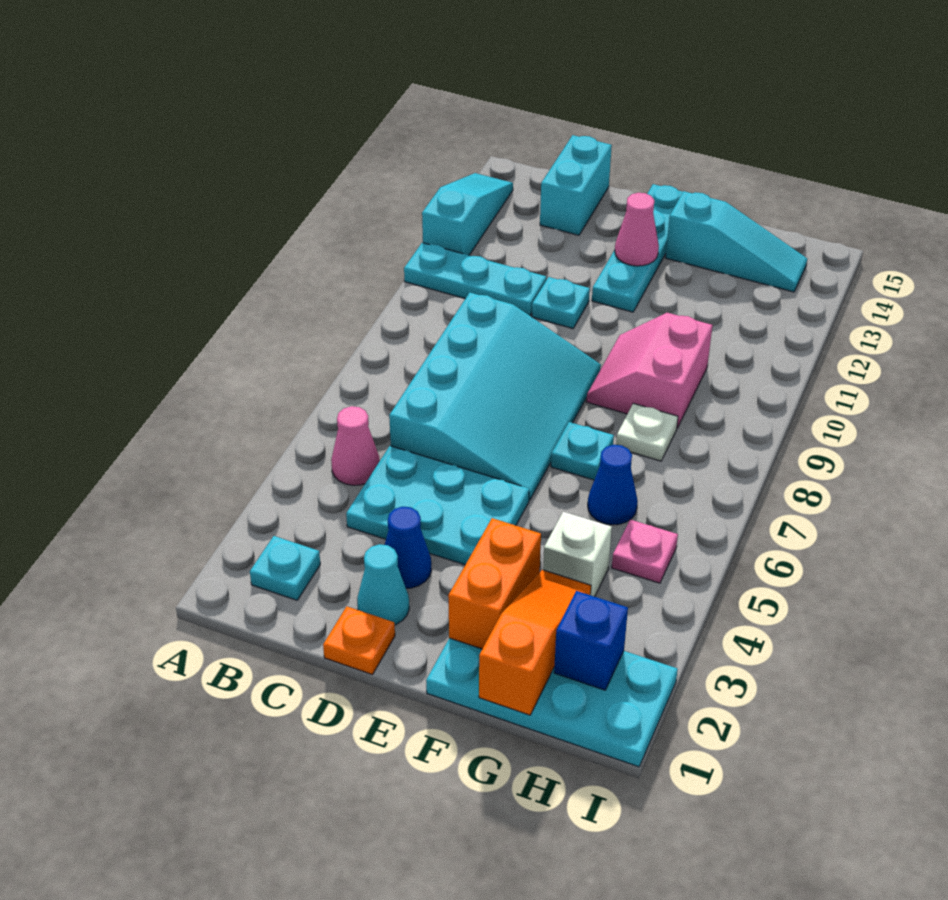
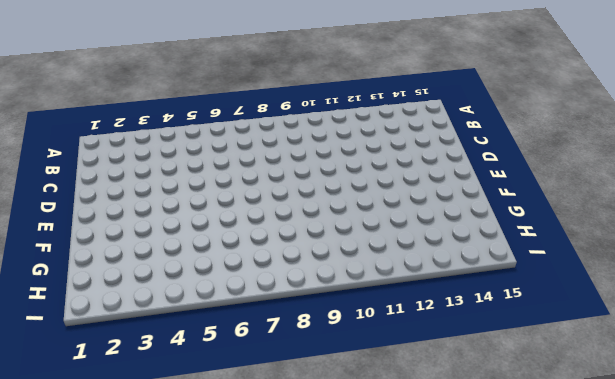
none -> cyan 1x3 plate [404,243,546,315]
none -> cyan 1x3 slope [422,173,513,255]
none -> cyan 1x1 plate [250,536,320,600]

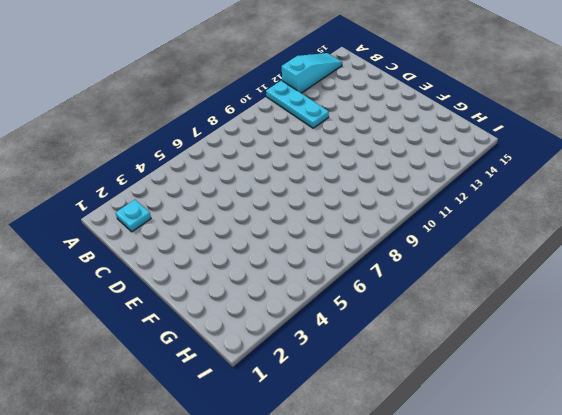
none -> pink 1x1 cone [331,406,380,485]
none -> cyan 2x3 plate [346,446,529,565]
none -> cyan 3x4 slope [389,293,601,500]

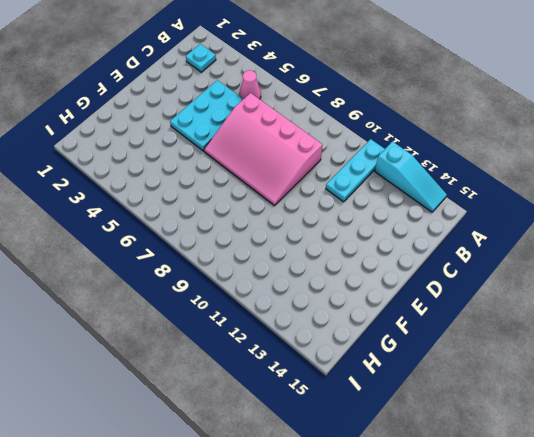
pink 3x4 slope [204,93,322,206] -> cyan 3x4 slope [389,293,601,500]
none -> cyan 1x2 brick [540,135,612,235]
none -> orange 1x1 plate [323,606,395,675]
none -> cyan 1x1 cone [357,544,409,625]

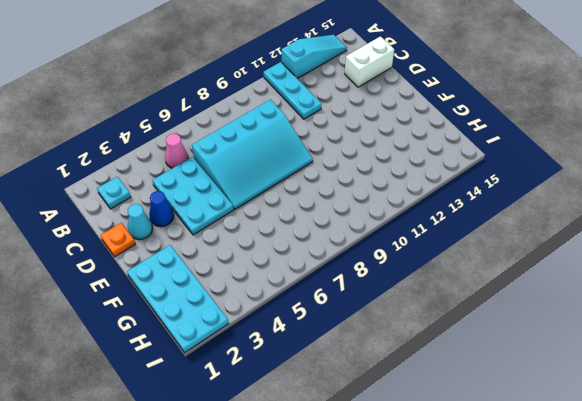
white 1x2 brick [345,36,394,87] -> cyan 1x2 brick [540,135,612,235]
none -> cyan 1x1 plate [532,277,590,329]
none -> cyan 1x4 plate [592,184,683,312]
none -> cyan 1x1 plate [551,422,614,480]

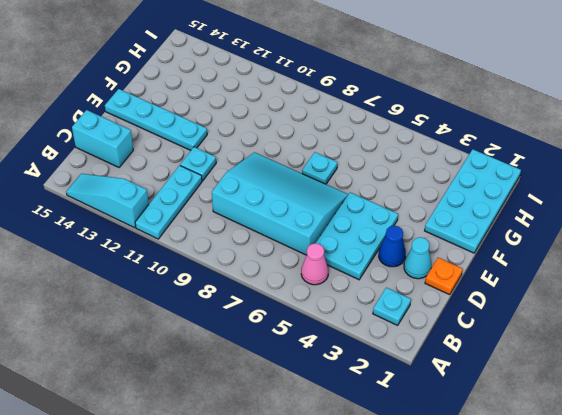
none -> pink 2x2 slope [587,313,712,428]
none -> cyan 1x3 slope [666,191,807,292]
none -> white 1x1 brick [543,512,612,597]

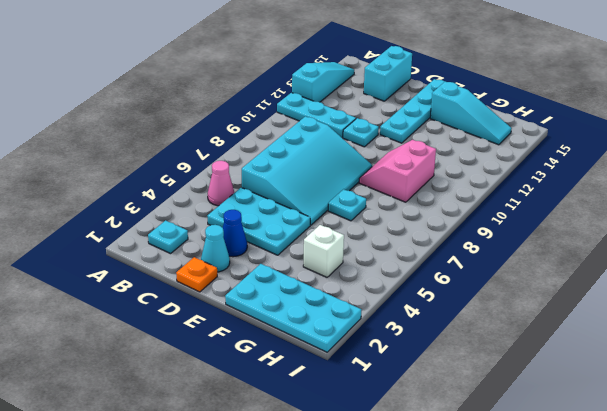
none -> blue 1x1 cone [588,445,638,525]
none -> white 1x1 plate [616,403,678,461]
none -> pink 1x1 plate [612,519,678,583]

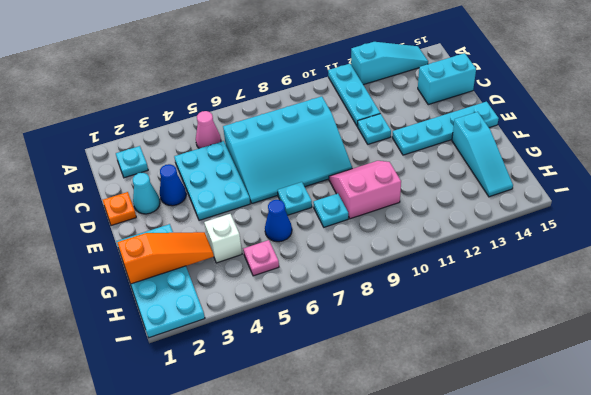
cyan 1x1 plate [313,194,348,227] -> white 1x1 plate [616,403,678,461]
none -> pink 1x1 cone [615,193,659,266]
none -> orange 1x2 brick [448,518,541,649]
none -> blue 1x1 brick [554,591,628,690]

